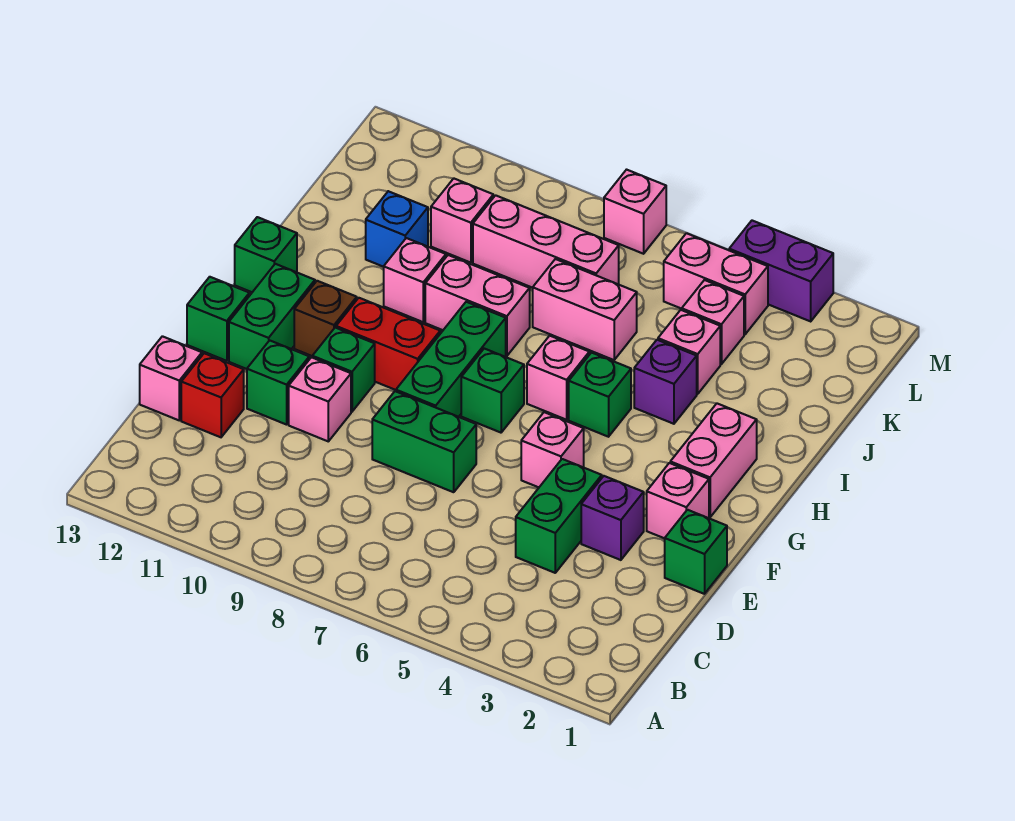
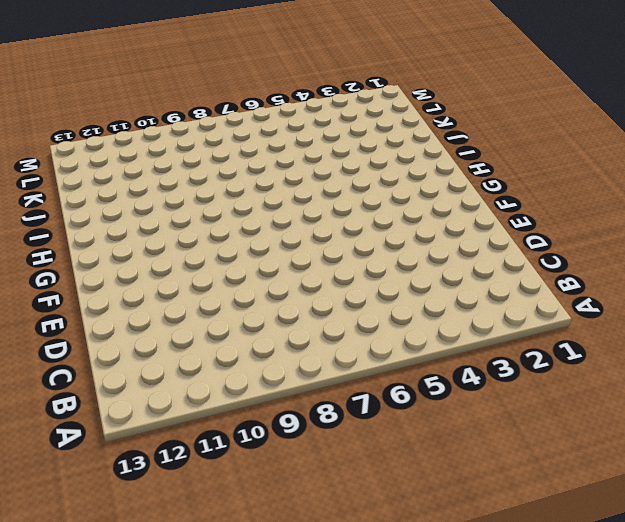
none -> green 1x2 brick [516,459,602,573]
none -> red 1x1 brick [181,353,244,437]
none -> pink 1x1 brick [140,336,202,420]
none -> green 1x1 brick [665,510,727,594]

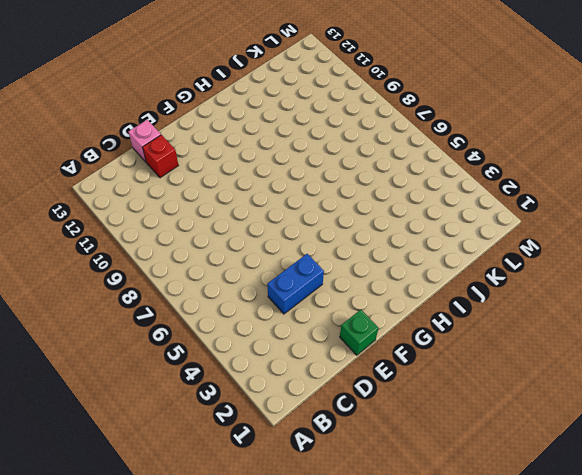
blue 1x2 brick [267,254,324,314] -> green 1x2 brick [516,459,602,573]
none -> purple 1x1 brick [581,476,644,560]
none -> green 1x2 brick [372,391,476,492]
none -> pink 1x1 brick [289,357,351,441]
none -> green 1x1 brick [247,340,309,425]

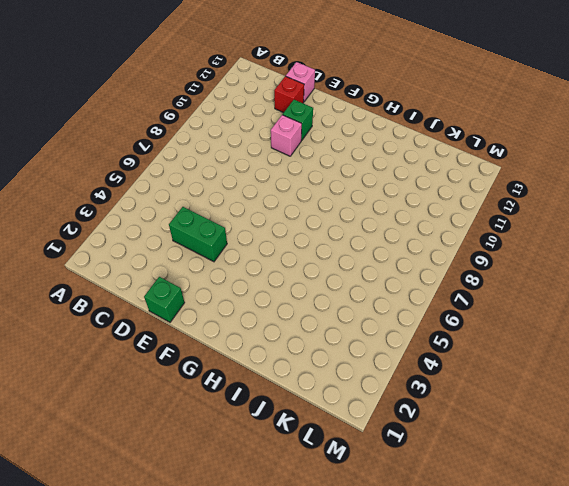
none -> purple 1x1 brick [581,476,644,560]
none -> green 1x2 brick [372,391,476,492]
none -> pink 1x1 brick [647,463,709,538]
none -> pink 1x1 brick [521,412,584,487]

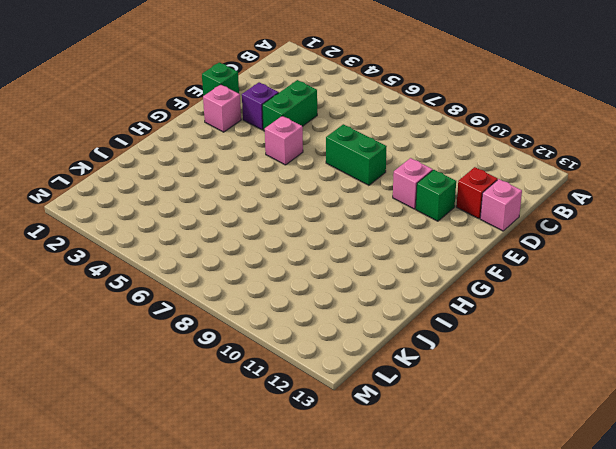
none -> green 1x3 brick [396,302,506,417]
none -> green 1x1 brick [312,328,375,412]
none -> green 1x2 brick [229,264,315,369]
none -> green 1x1 brick [187,277,249,361]

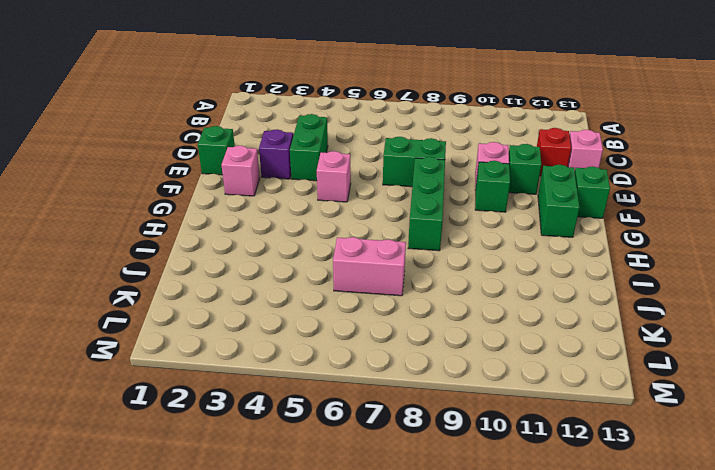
none -> pink 1x2 brick [670,404,757,517]
none -> green 1x1 brick [461,349,524,433]
none -> red 1x2 brick [336,298,440,390]
none -> brown 1x1 brick [294,281,357,356]

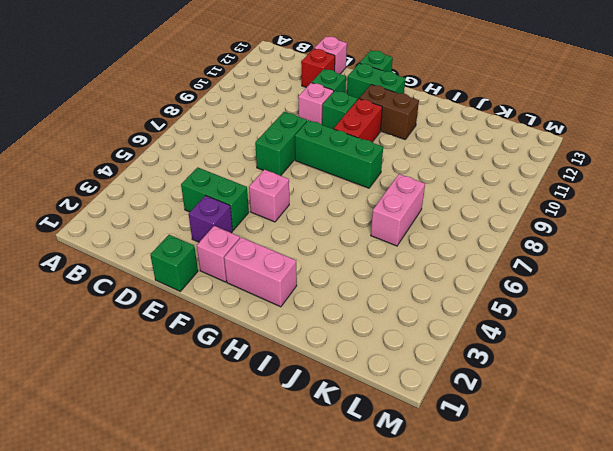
brown 1x2 brick [359,84,419,139] -> brown 1x1 brick [294,281,357,356]
none -> green 1x1 brick [461,349,524,433]
none -> green 1x1 brick [569,353,631,437]
none -> pink 1x1 brick [527,336,589,420]
none -> green 1x1 brick [235,217,297,292]

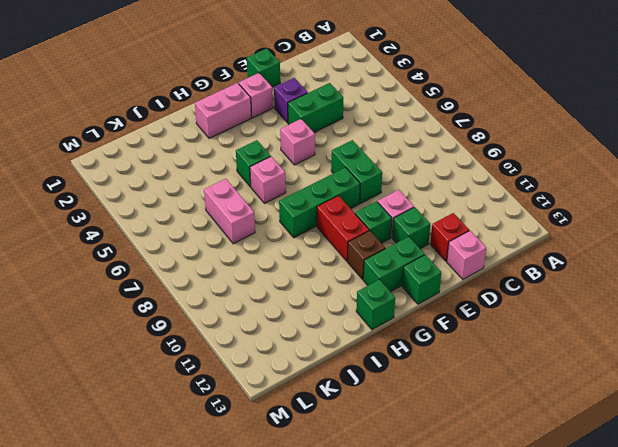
none -> green 1x1 brick [461,349,524,433]
none -> purple 1x1 brick [634,340,697,424]
none -> pink 1x2 brick [425,255,530,356]
none -> pink 1x1 brick [384,238,446,322]

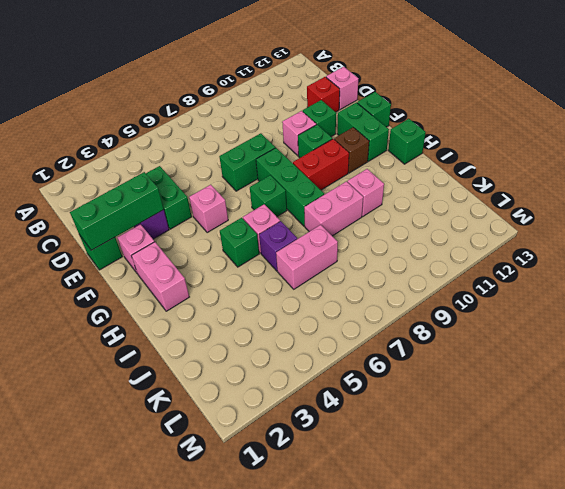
green 1x3 brick [70,172,164,250] -> none
purple 1x1 brick [259,221,297,271] -> purple 1x1 brick moved to [634,340,697,424]
none -> pink 1x1 brick [658,310,720,394]
none -> blue 1x1 brick [366,191,428,267]
none -> pink 1x1 brick [682,280,744,364]
none -> pink 1x3 brick [473,195,619,288]

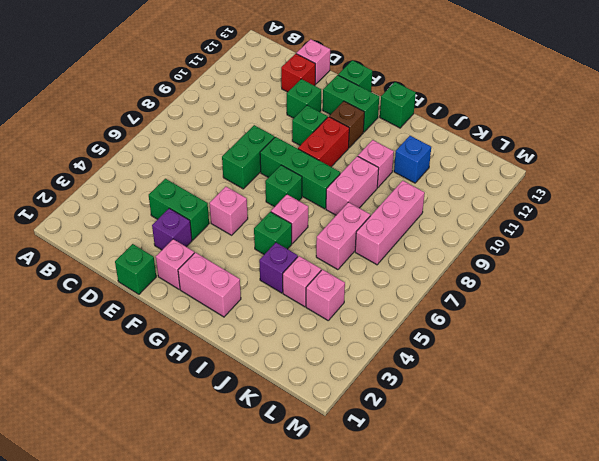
none -> pink 1x1 brick [289,357,351,441]
none -> pink 1x1 brick [431,179,493,263]
none -> pink 1x2 brick [664,233,768,334]
none -> purple 1x2 brick [729,221,833,321]

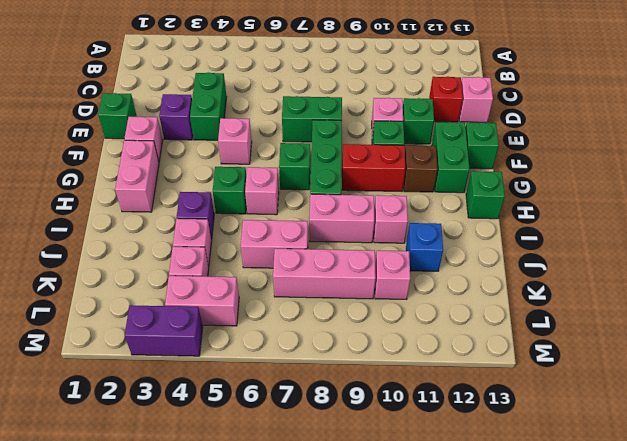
none -> pink 1x1 brick [604,170,666,254]

